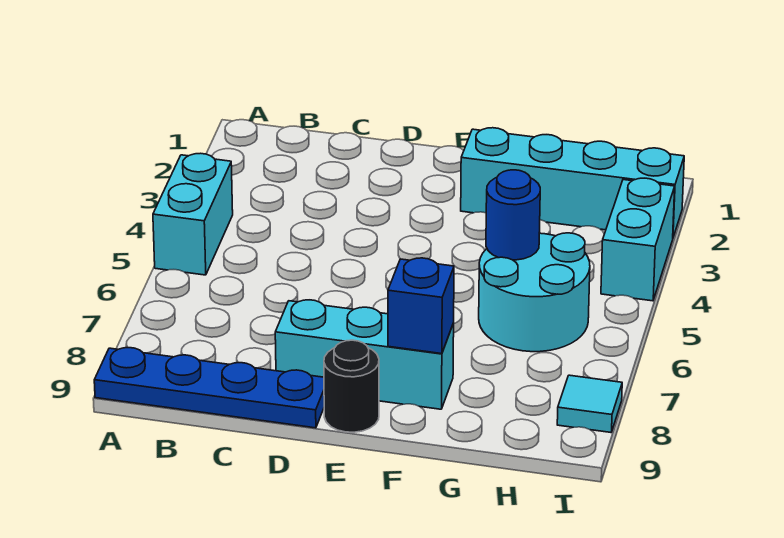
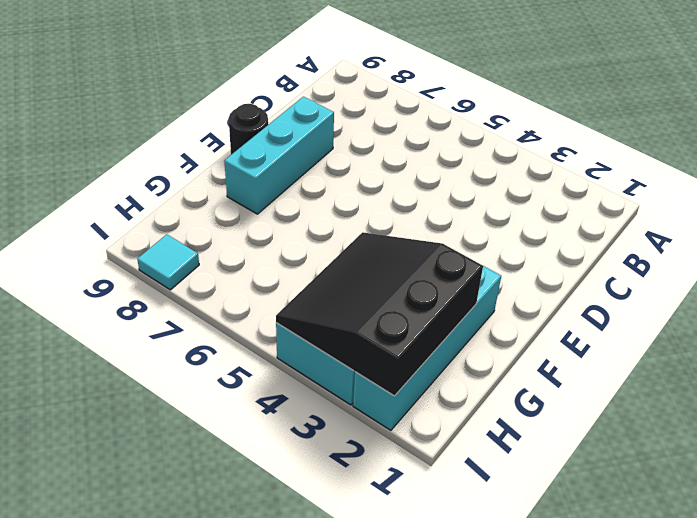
black 3x3 slope [276,232,483,396] -> none
none -> cyan 1x2 brick [153,153,233,275]
none -> blue 1x4 plate [94,348,324,428]

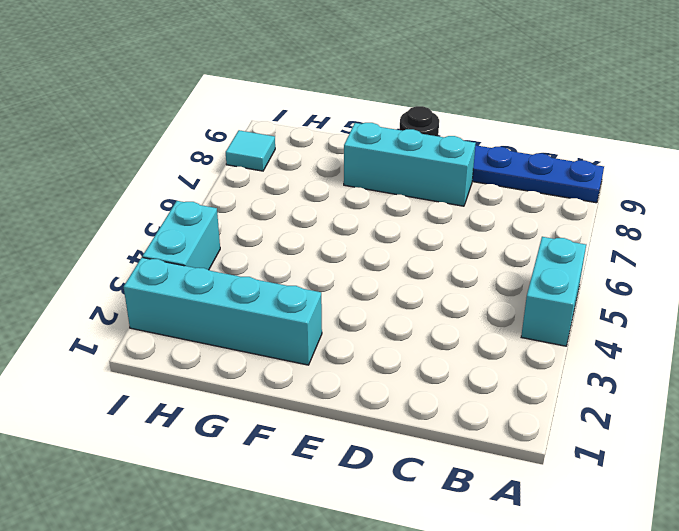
none -> cyan 2x2 round brick [479,233,590,352]
none -> blue 1x1 brick [388,258,454,354]

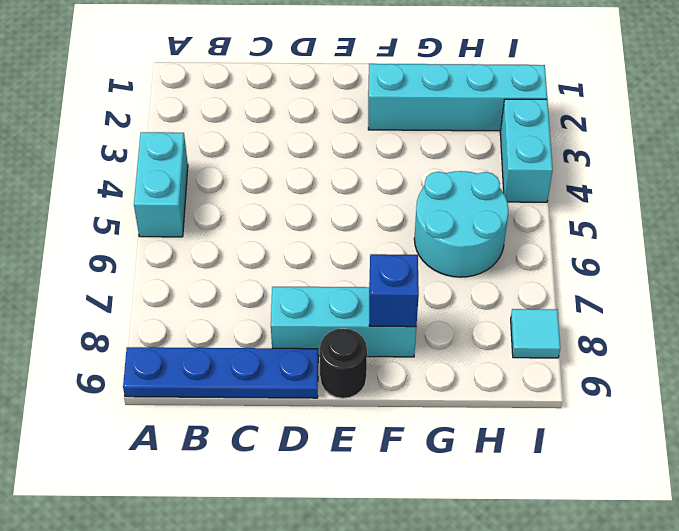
none -> blue 1x1 round brick [486,170,540,260]

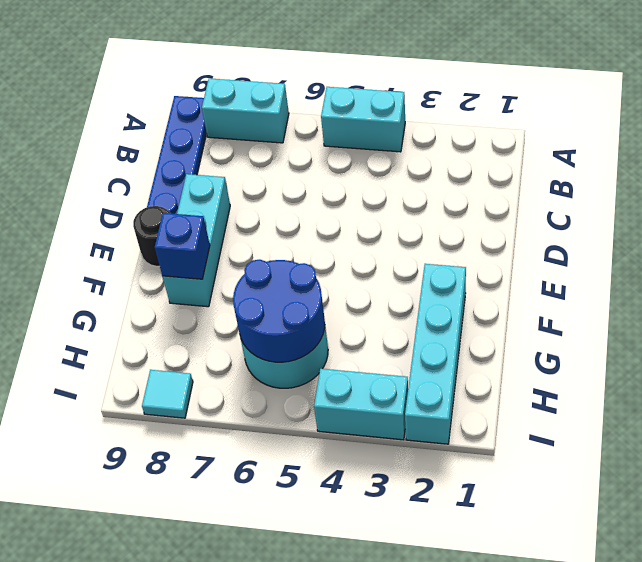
cyan 1x2 brick [202,78,289,143] -> none
blue 2x2 round brick [233,260,325,362] -> blue 1x1 round brick [486,170,540,260]

